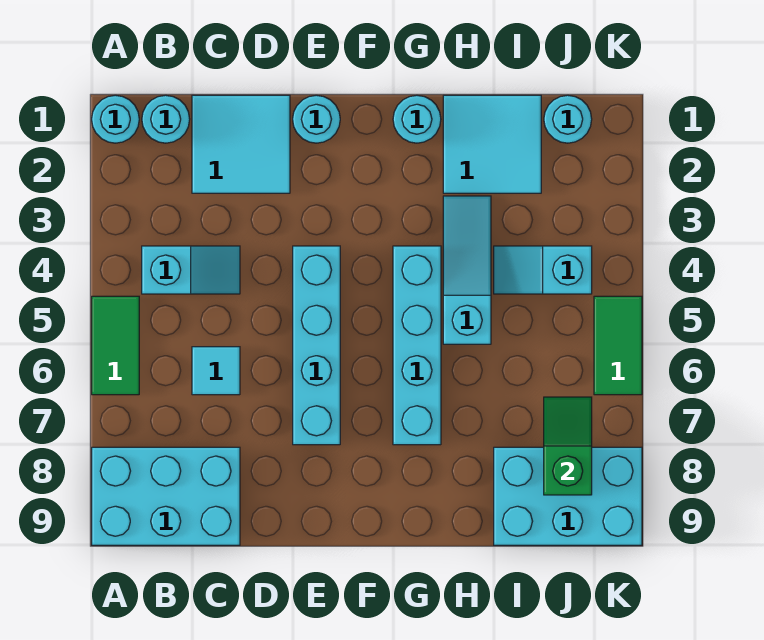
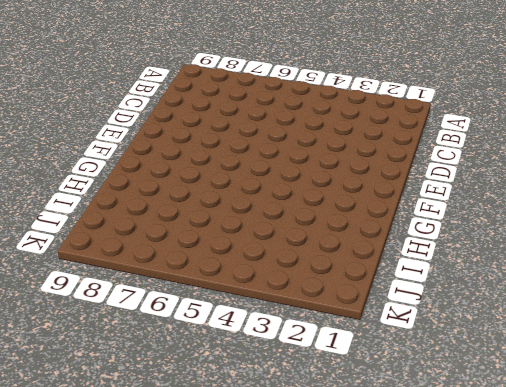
none -> cyan 1x1 round brick [92,95,139,143]
none -> green 1x2 tile [92,296,139,395]
none -> cyan 2x3 brick [92,447,240,545]

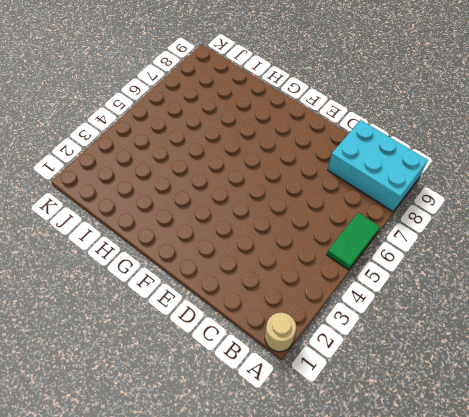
tan 1x1 round brick [265,312,296,352] -> cyan 1x1 round brick [92,95,139,143]
none -> cyan 1x1 round brick [142,95,190,143]
none -> cyan 1x2 slope [142,246,240,294]
none -> cyan 2x2 tile [192,95,290,193]

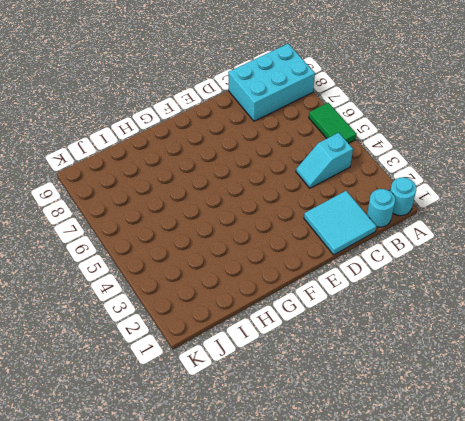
none -> cyan 1x1 tile [192,347,240,395]
none -> cyan 1x1 round brick [293,95,340,143]
none -> cyan 1x4 brick [293,246,340,445]

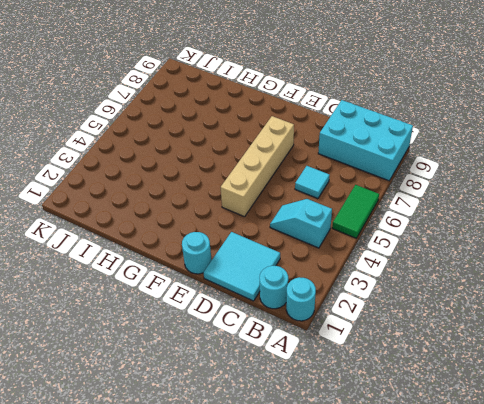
tan 1x4 brick [221,116,294,217] -> cyan 1x4 brick [293,246,340,445]
none -> cyan 1x1 round brick [393,95,441,143]
none -> cyan 1x4 brick [393,246,441,445]
none -> cyan 2x2 tile [443,95,541,193]

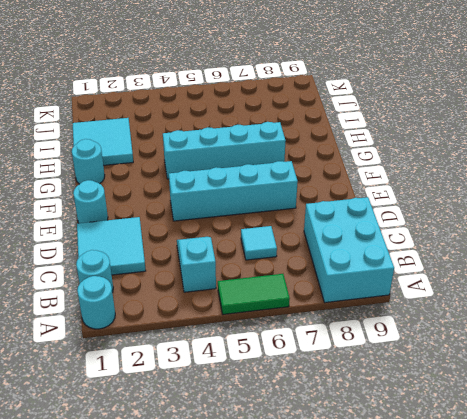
none -> cyan 1x3 slope [443,196,491,344]
none -> cyan 1x2 slope [494,246,592,294]
none -> cyan 2x3 brick [494,447,642,545]

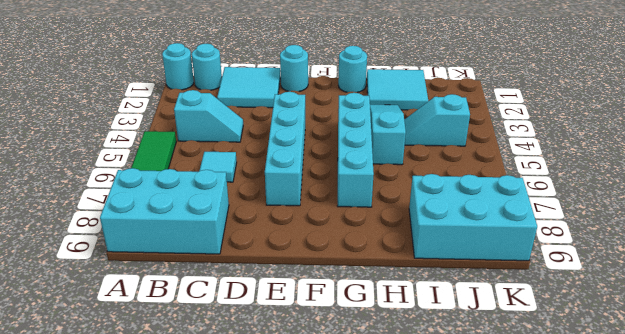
none -> cyan 1x1 round brick [544,95,592,143]
none -> green 1x2 tile [594,296,642,395]
none -> green 1x2 slope [544,397,592,495]

